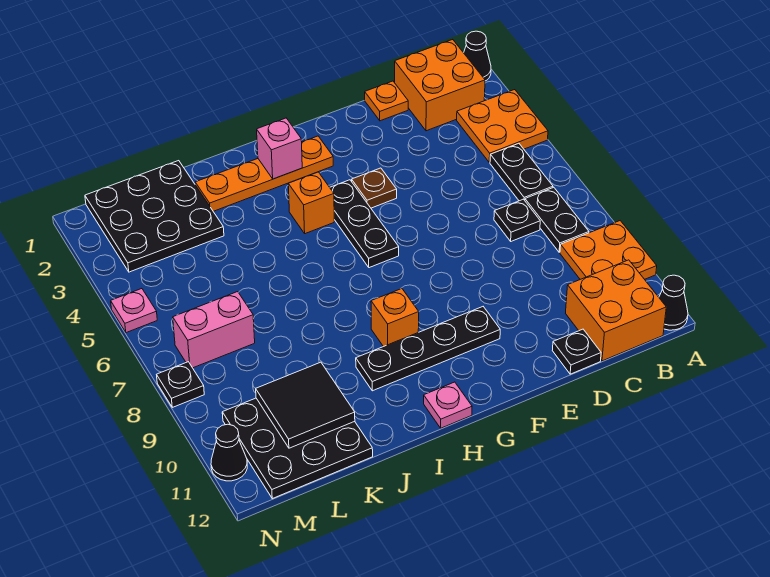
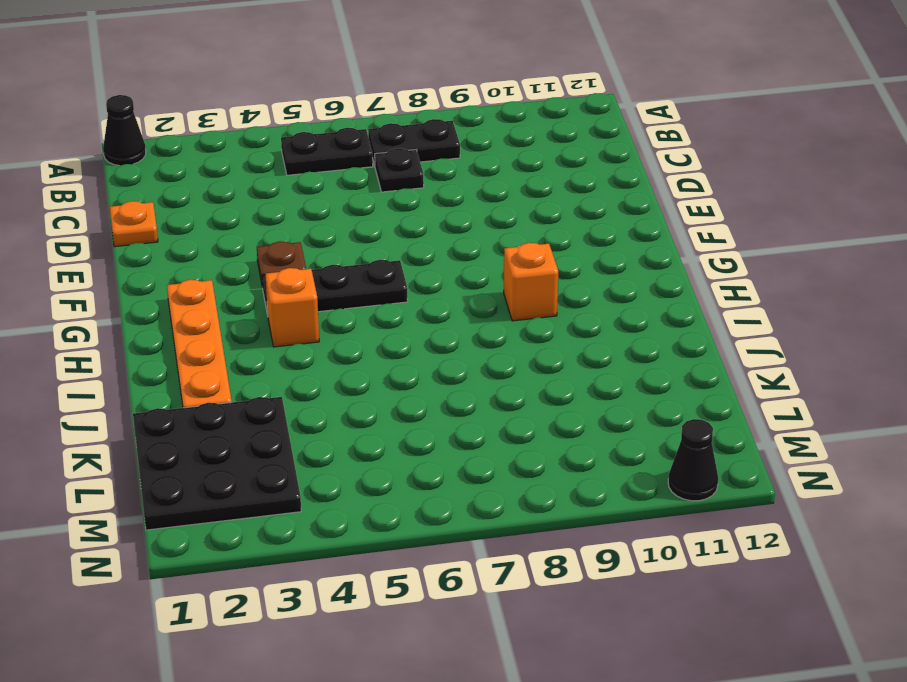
none -> orange 2x2 plate [457,90,548,162]
none -> orange 2x2 plate [560,221,657,279]
none -> black 1x1 cone [659,275,688,330]

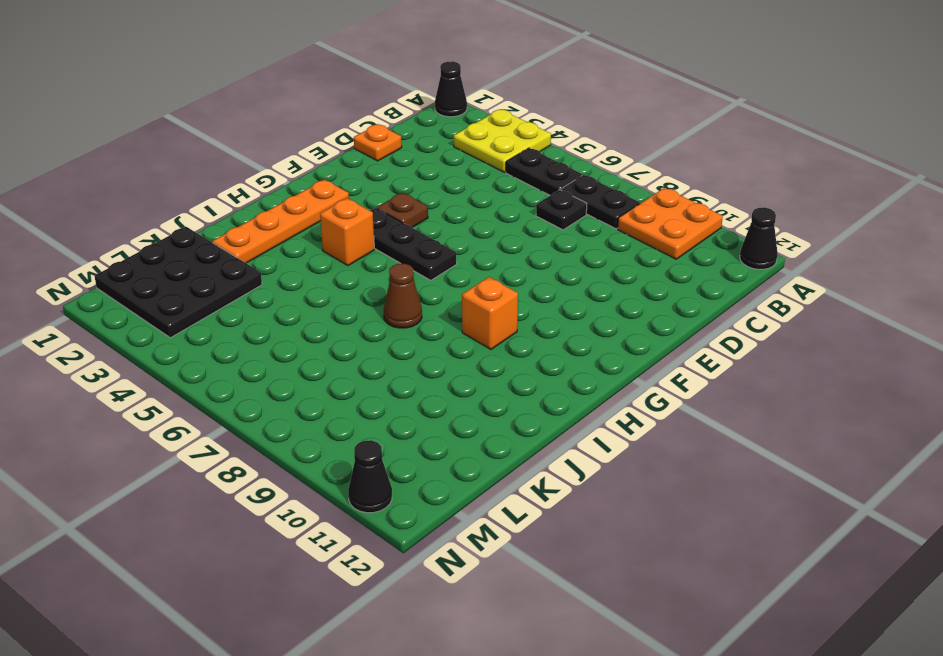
yellow 2x2 plate [454,110,551,172] -> orange 2x2 plate [457,90,548,162]
brown 1x1 cone [384,264,422,328] -> none
none -> orange 2x2 brick [395,39,485,131]
none -> orange 2x2 brick [566,260,666,361]
none -> black 1x1 plate [552,329,601,374]

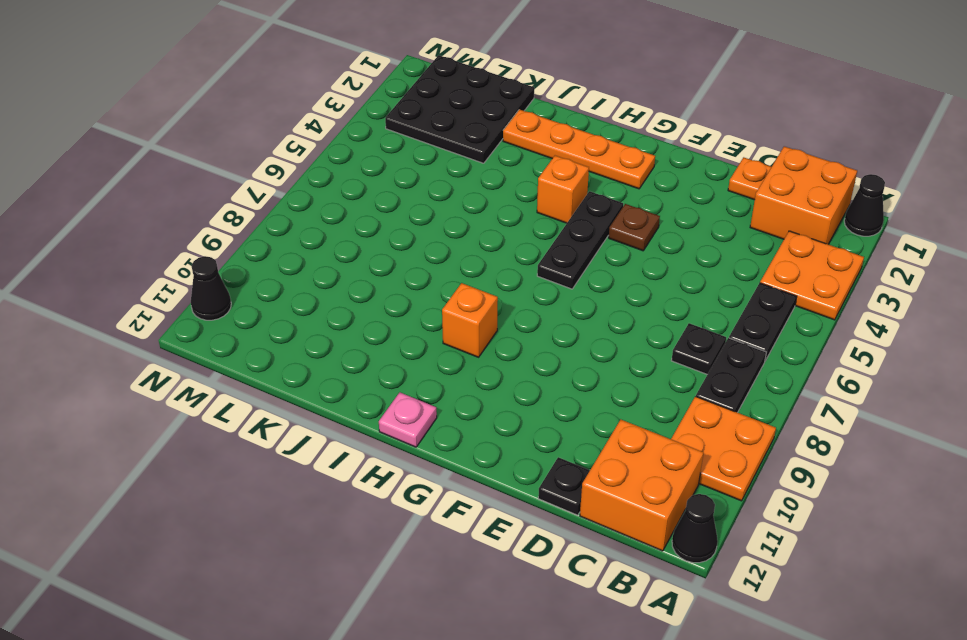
none -> black 1x4 plate [356,307,500,391]
none -> black 3x3 plate [222,398,373,499]
none -> pink 1x2 brick [173,292,255,368]

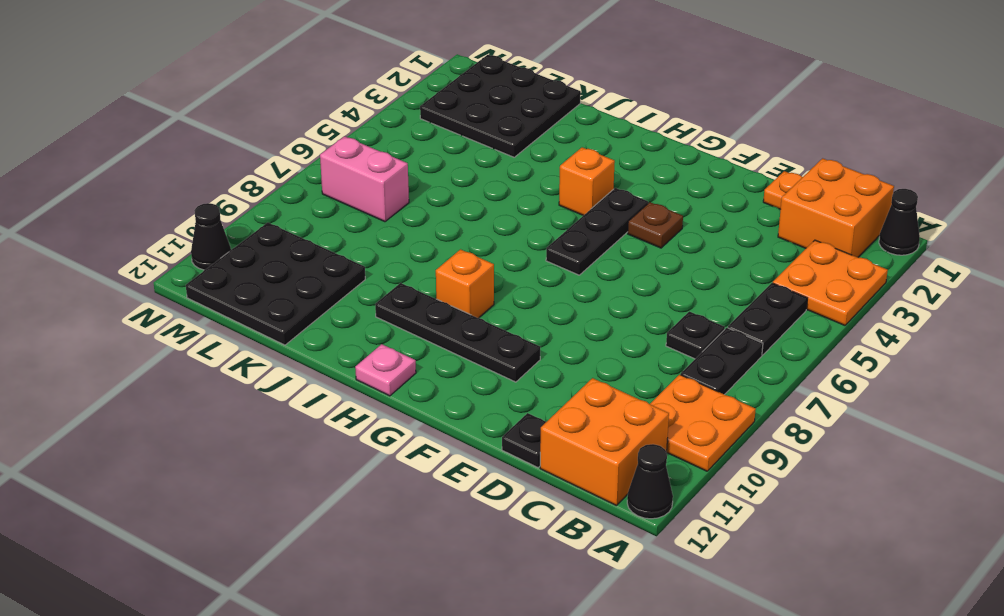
none -> orange 1x4 plate [195,136,333,211]
none -> pink 1x1 plate [111,289,157,333]
none -> black 1x1 plate [157,362,204,407]

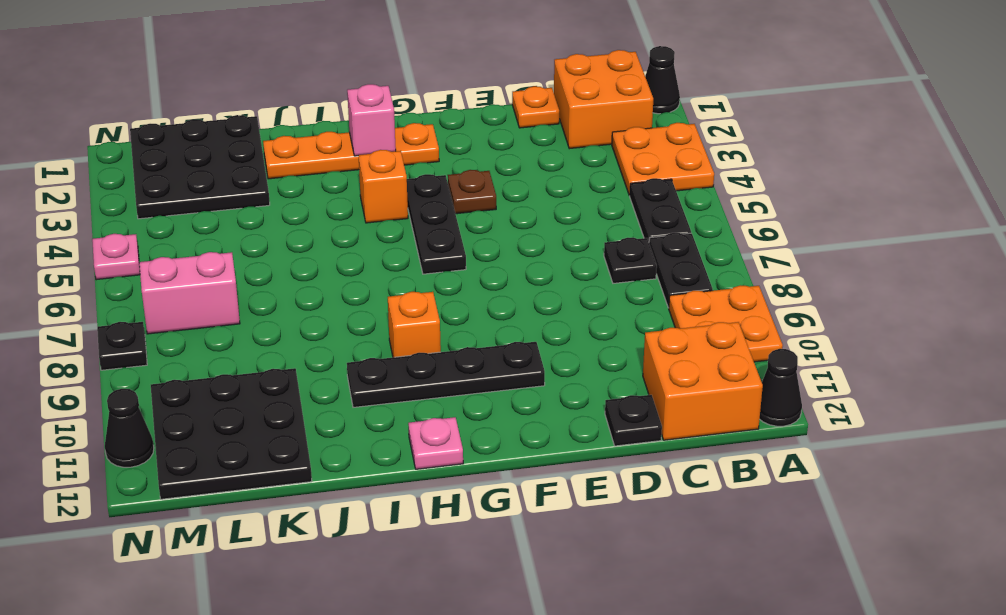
none -> black 2x2 tile [256,362,355,448]

